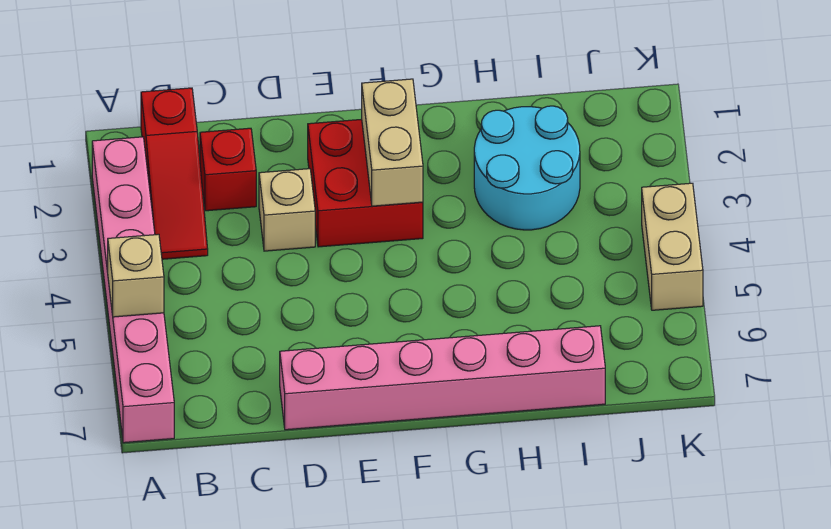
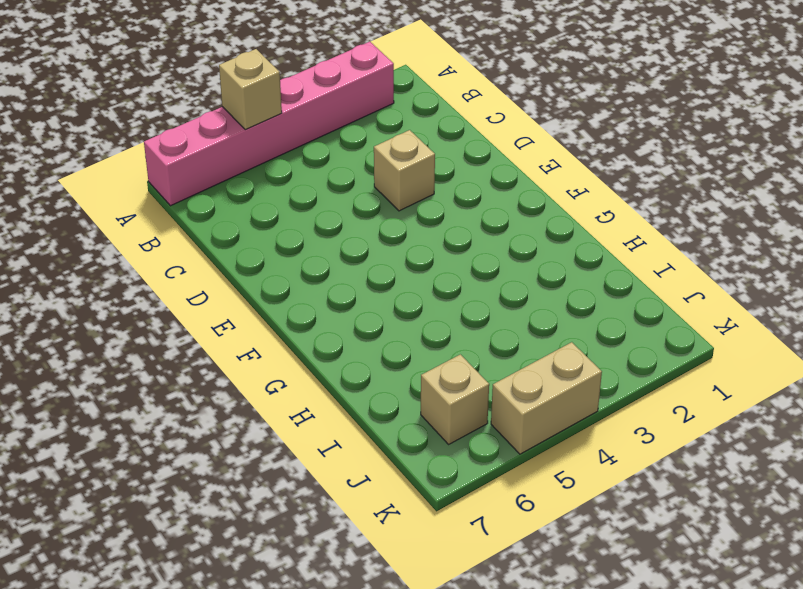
tan 1x1 brick [421,354,489,444] -> none
none -> red 1x3 slope [141,88,208,259]
none -> red 1x1 brick [200,128,256,211]

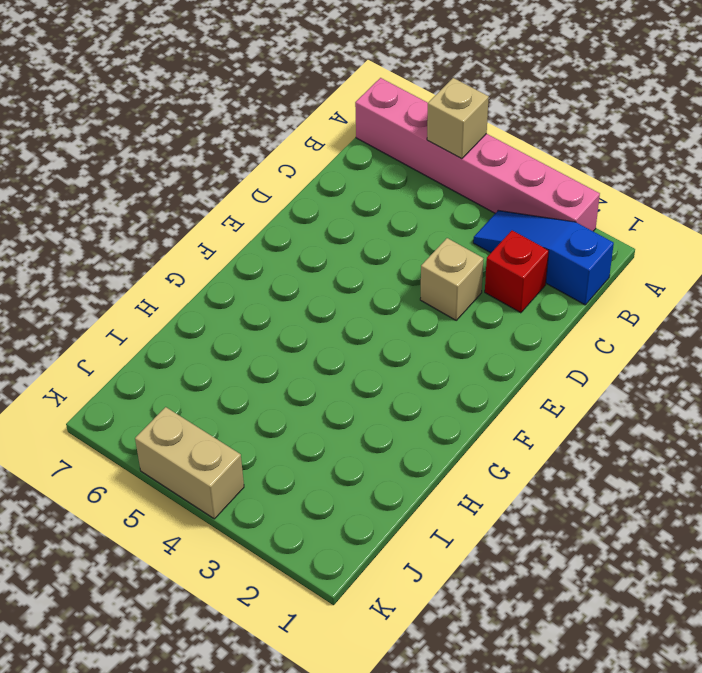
blue 1x3 slope [473,210,614,305] -> red 1x3 slope [141,88,208,259]
none -> pink 1x6 brick [280,326,605,430]
none -> red 2x2 brick [308,119,423,247]

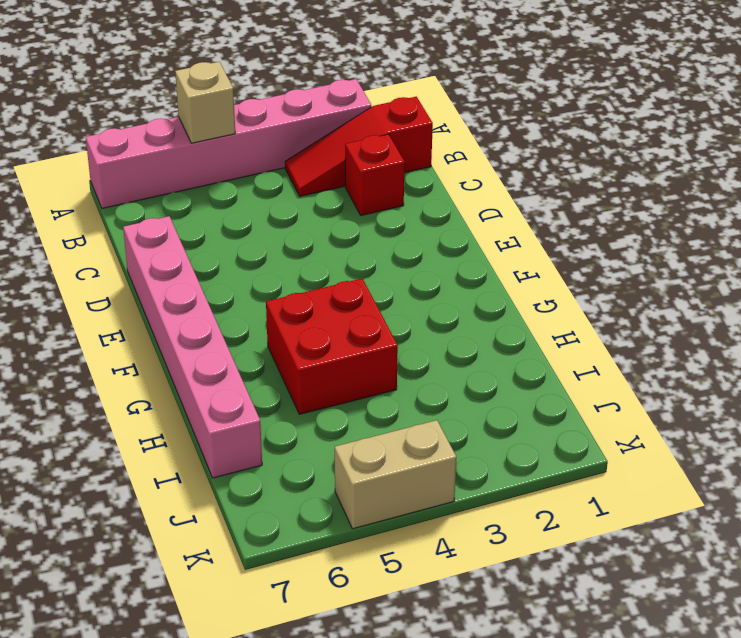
red 2x2 brick [266,279,398,414] -> red 2x2 brick moved to [308,119,423,247]
none -> tan 1x1 brick [259,169,315,251]
none -> cyan 2x2 round brick [474,106,580,230]

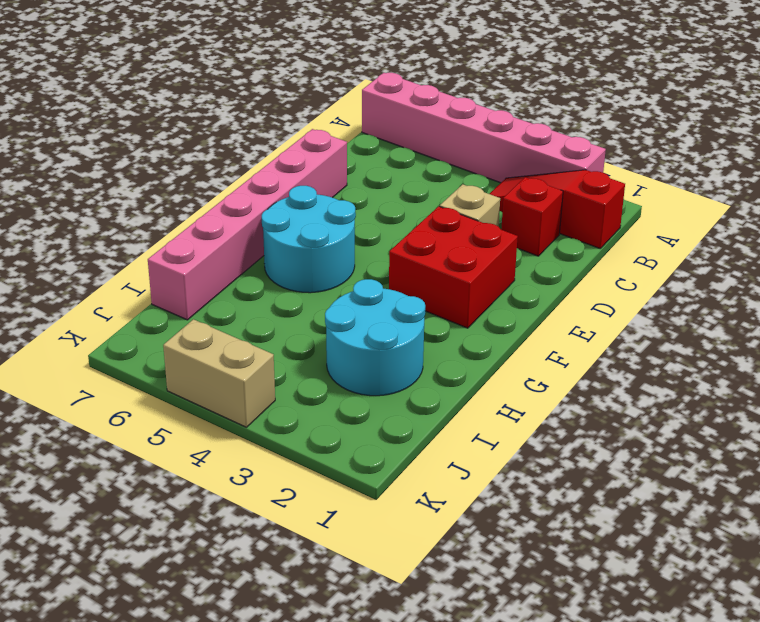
cyan 2x2 round brick [262,186,356,293] -> none
none -> tan 1x1 brick [108,234,164,317]
none -> tan 1x2 brick [362,79,423,206]

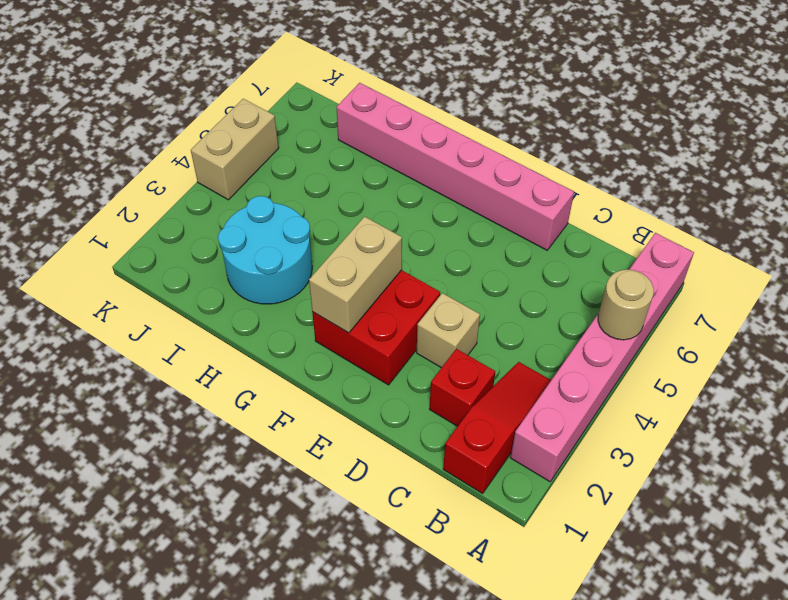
tan 1x1 round brick [598,270,654,340] -> tan 1x1 brick [108,234,164,317]

